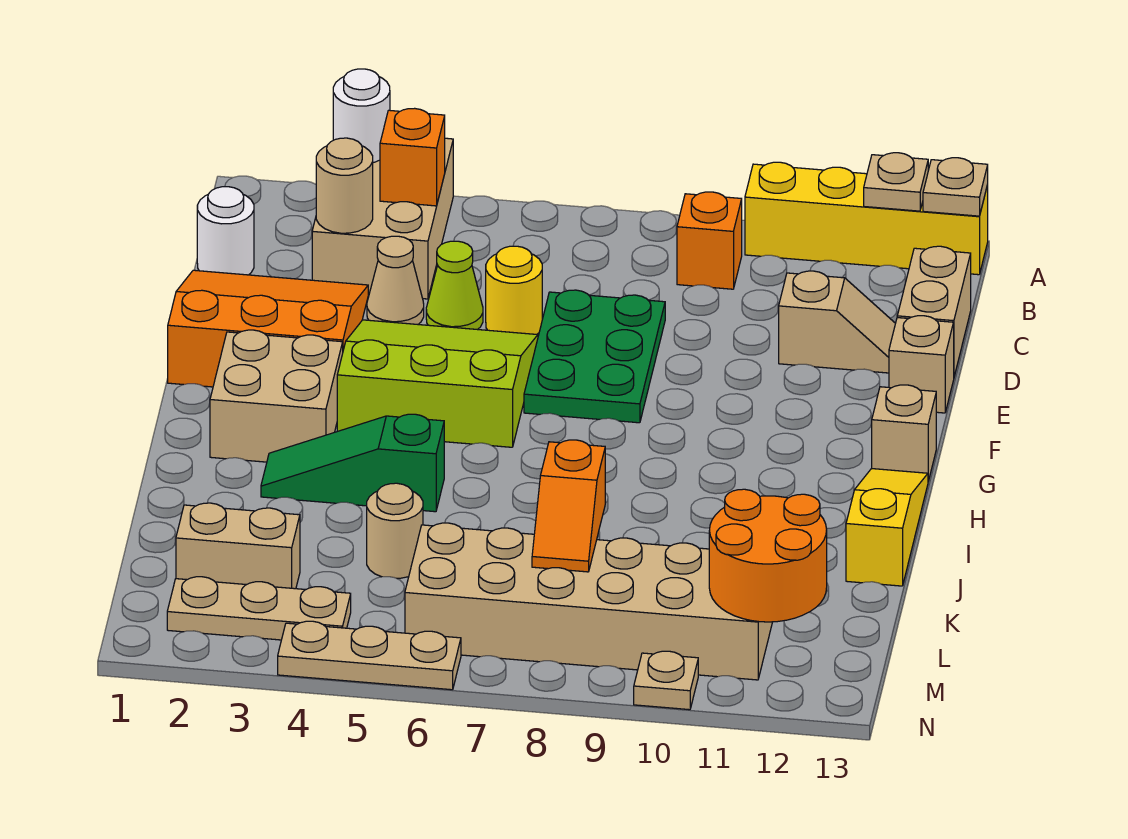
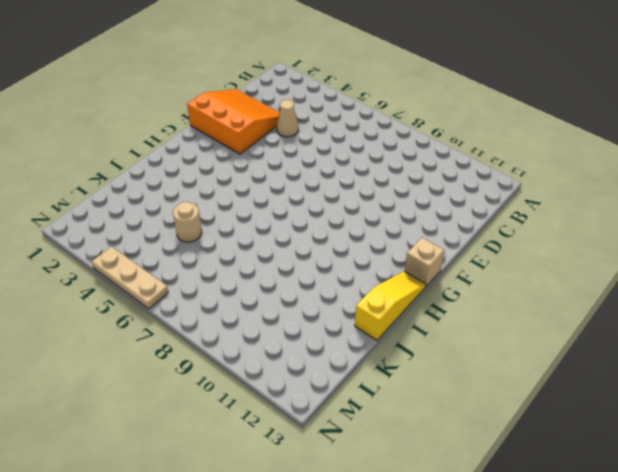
none -> tan 2x3 brick [312,138,453,299]
none -> yellow 1x4 brick [745,162,988,275]
none -> orange 1x1 brick [677,192,742,289]
none -> white 1x1 round brick [197,187,254,275]

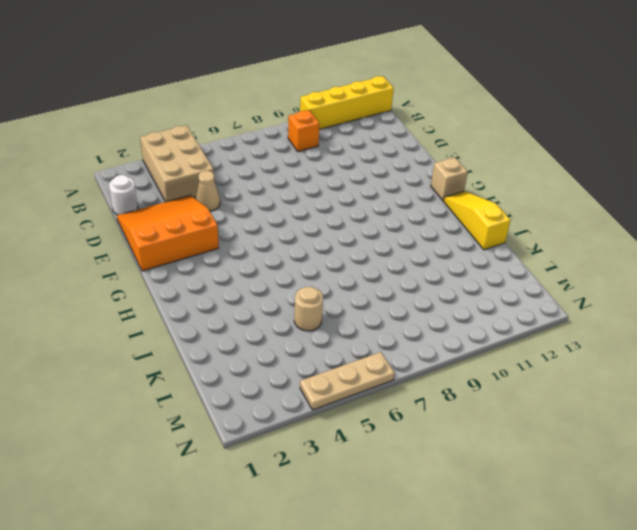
none -> tan 1x2 brick [897,246,971,376]
none -> lime 1x1 cone [426,241,483,329]
none -> yellow 1x1 round brick [486,246,542,334]
none -> green 2x3 plate [524,290,665,423]

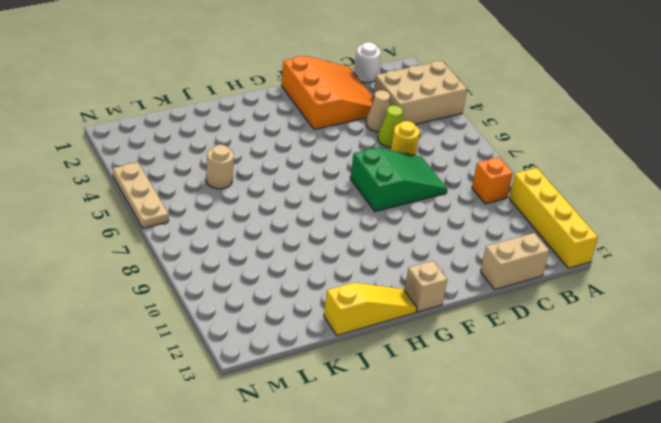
green 2x3 slope [350,148,447,212] -> green 2x3 plate [524,290,665,423]
none -> tan 1x2 slope [779,271,896,373]
none -> lime 3x3 slope [337,320,538,447]
none -> tan 1x1 brick [889,316,954,413]
none -> tan 2x2 brick [210,330,343,462]

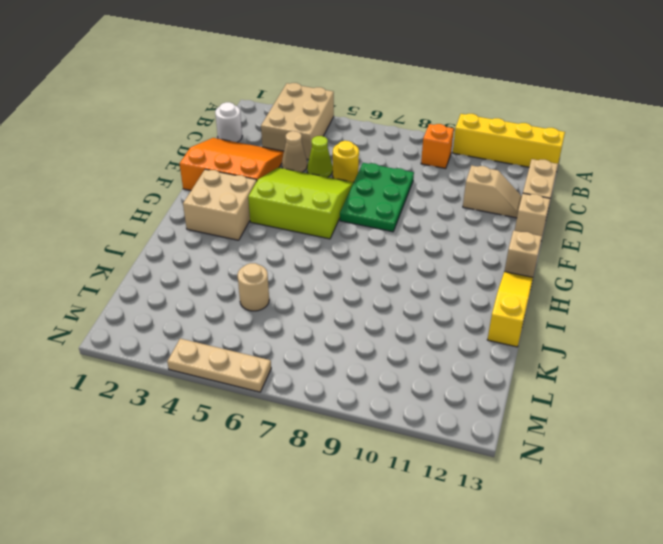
none -> green 1x3 slope [261,414,444,512]
none -> tan 1x2 brick [176,503,300,589]
none -> tan 2x6 brick [405,523,772,680]
none -> tan 1x3 plate [167,577,351,640]

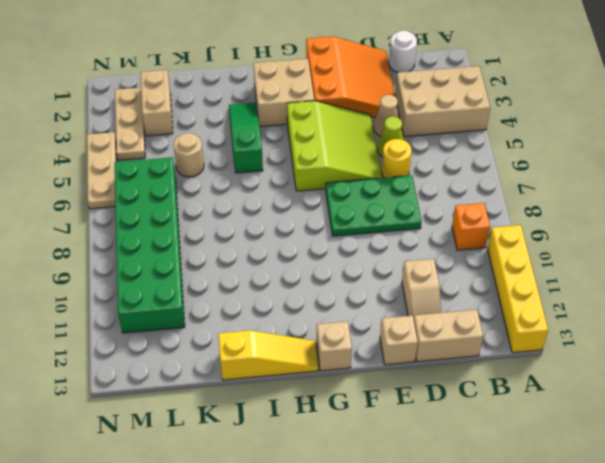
green 2x6 brick [114,157,185,333] -> tan 2x6 brick [405,523,772,680]
none -> tan 1x1 plate [634,651,698,710]
none -> white 1x1 round brick [333,69,390,163]
none -> tan 1x1 plate [864,153,928,211]
none -> tan 1x1 plate [923,158,988,216]

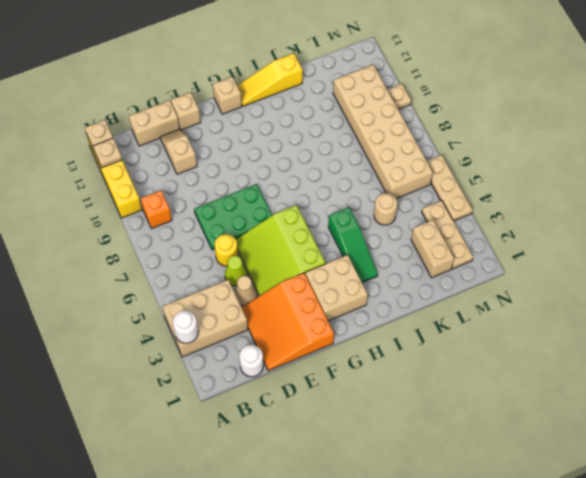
none -> orange 1x1 brick [380,108,445,206]
none -> tan 1x1 round brick [316,138,373,233]
none -> orange 1x2 slope [532,440,605,572]
none -> orange 2x2 round brick [709,489,827,622]

